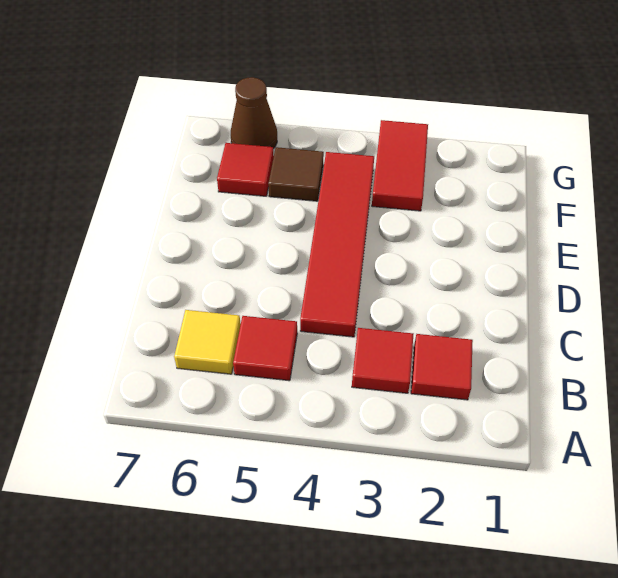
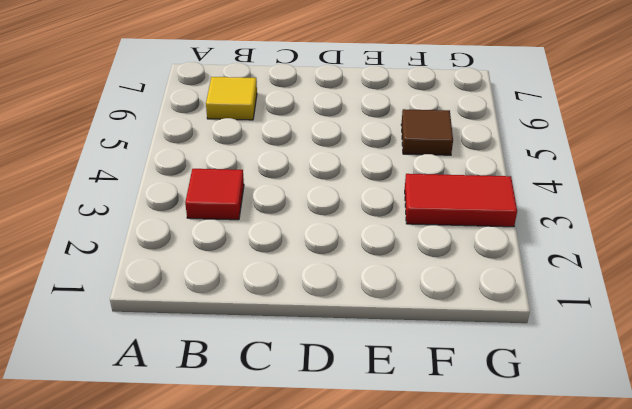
none -> red 1x1 tile [411,334,473,400]
none -> red 1x1 tile [233,316,297,381]

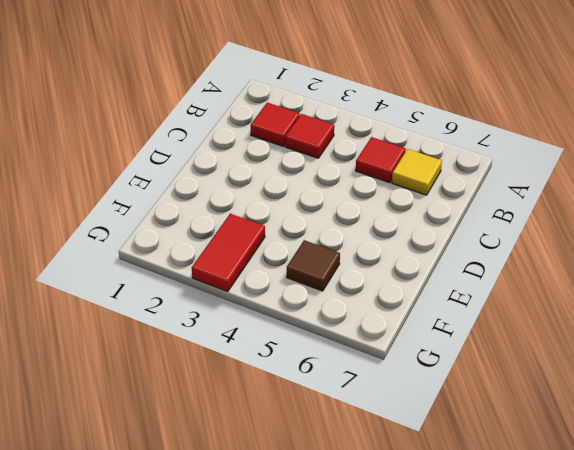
none -> red 1x4 tile [300,152,374,337]
none -> red 1x1 tile [217,143,274,196]

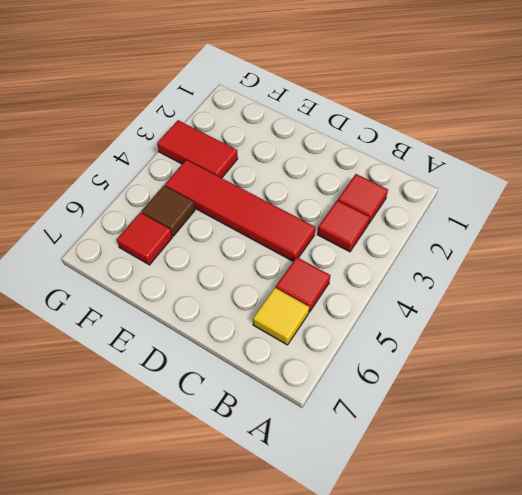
none -> brown 1x1 cone [231,77,277,149]

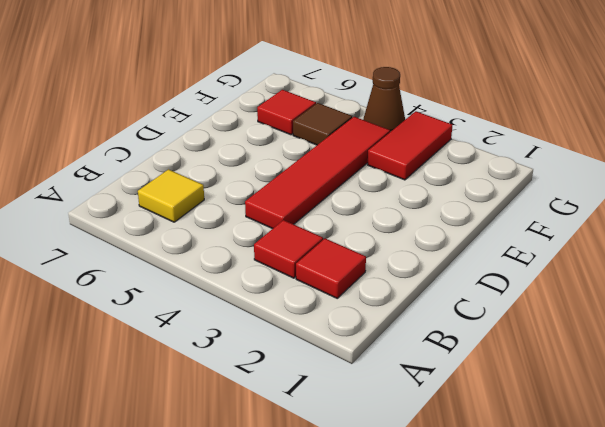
brown 1x1 cone [363,67,405,132] -> brown 1x1 cone moved to [231,77,277,149]
none -> red 1x1 tile [233,316,297,381]

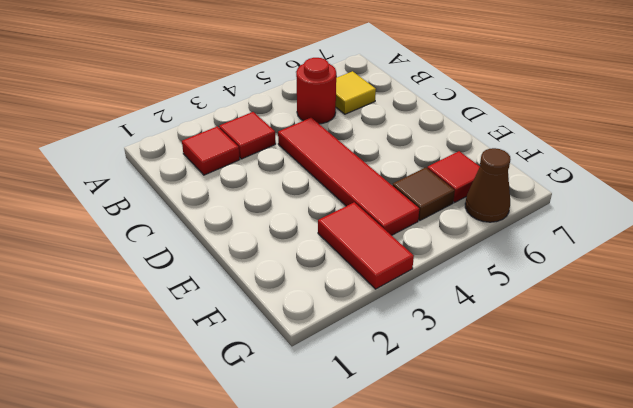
red 1x1 round brick [296,58,336,124] -> red 1x1 tile [233,316,297,381]

